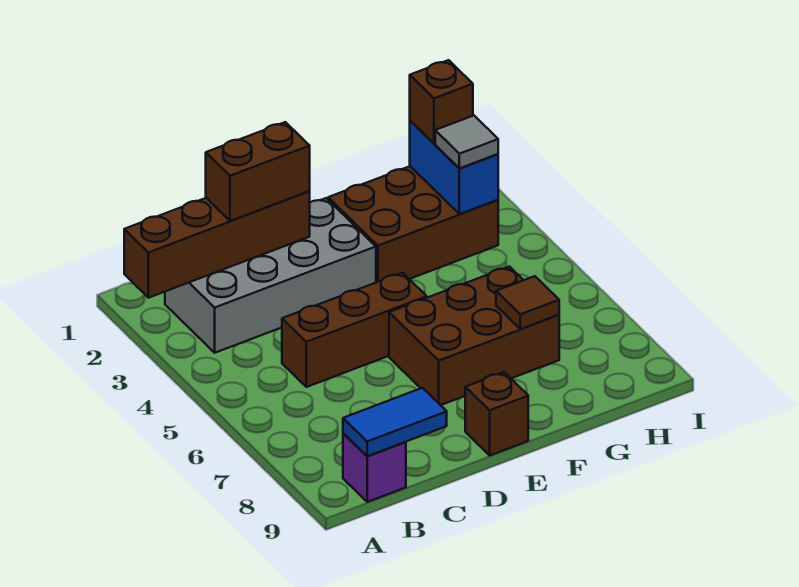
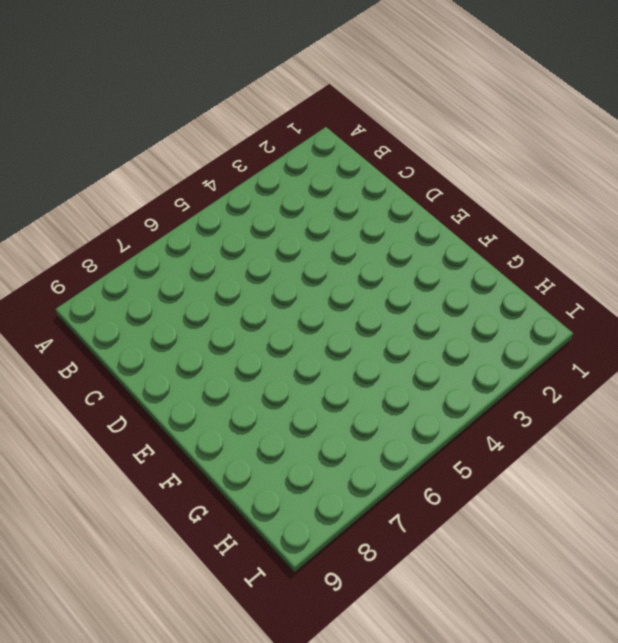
none -> grey 2x4 brick [165,198,376,353]
none -> purple 1x1 brick [343,433,406,502]
none -> brown 1x3 brick [282,273,427,387]

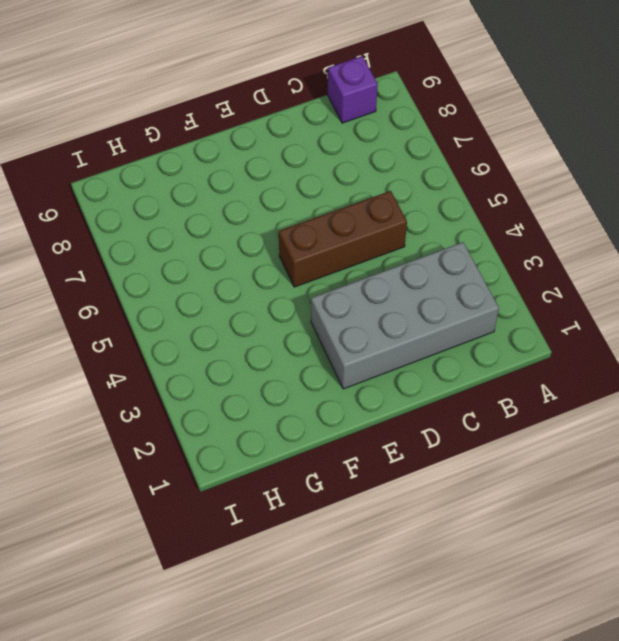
none -> brown 2x3 brick [389,267,559,405]
none -> brown 1x1 brick [465,372,528,455]
none -> brown 2x3 brick [328,166,498,282]

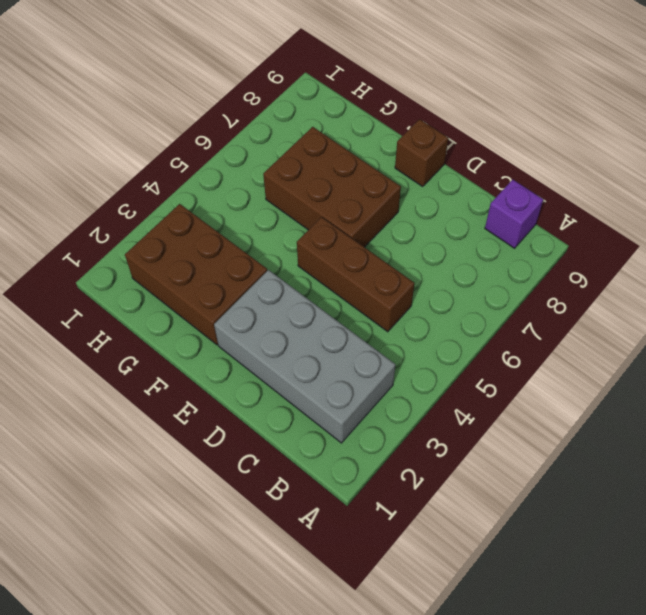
none -> brown 1x4 brick [124,191,310,298]
none -> blue 1x2 tile [343,388,447,456]
none -> brown 1x1 tile [496,276,559,329]

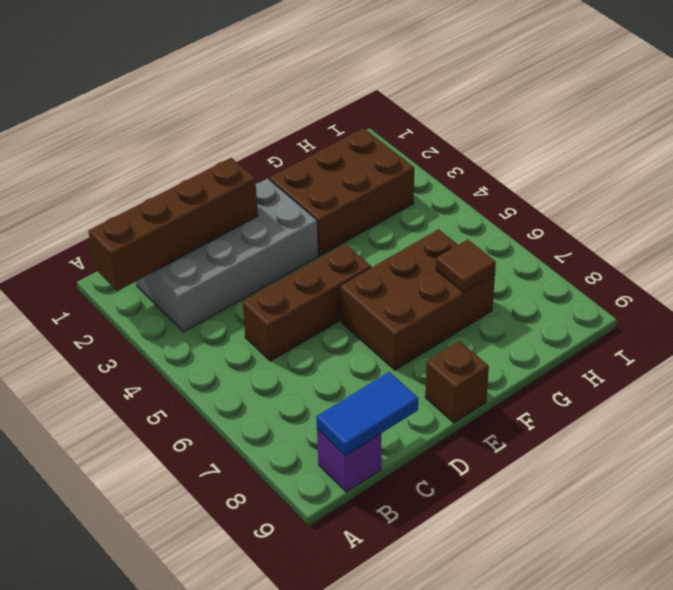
none -> blue 1x2 brick [410,121,498,214]
none -> brown 1x2 brick [206,122,310,221]
none -> brown 1x1 brick [410,60,473,144]

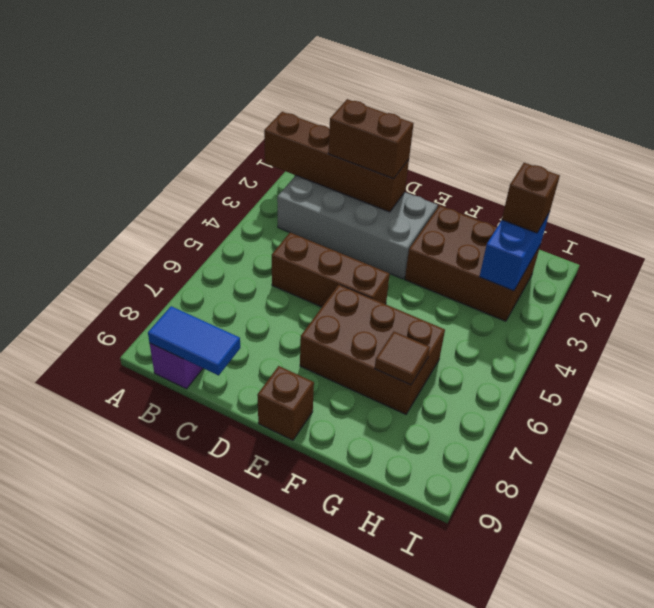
none -> grey 1x1 tile [435,116,498,168]

